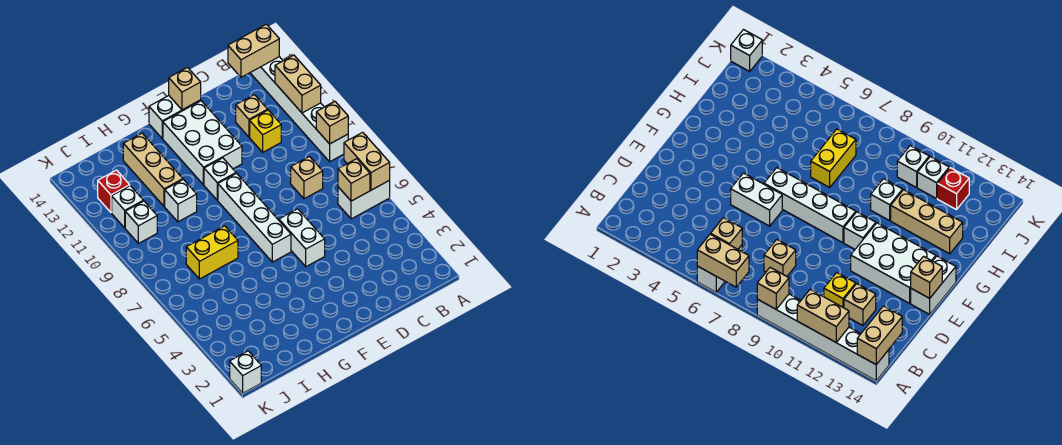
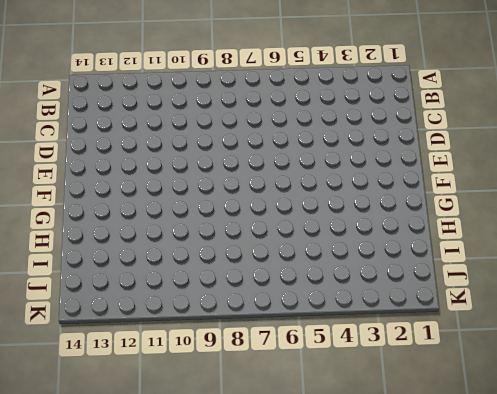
none -> white 1x2 brick [338,180,390,219]
none -> white 1x6 brick [250,57,348,162]
none -> tan 1x1 brick [291,157,323,199]

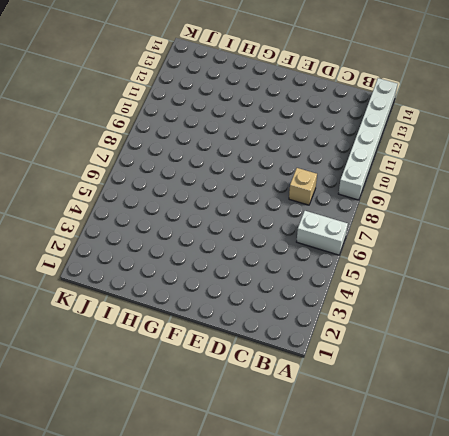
none -> yellow 1x1 brick [250,110,281,152]
none -> tan 1x1 brick [236,95,268,137]
none -> white 1x2 brick [279,209,325,267]

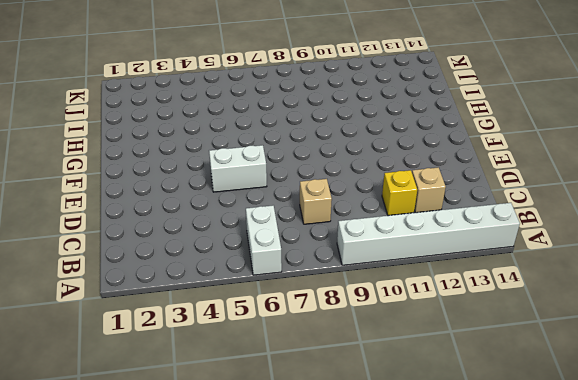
none -> white 2x3 brick [163,101,242,185]
none -> white 1x2 brick [149,96,201,138]
none -> white 1x4 brick [218,173,291,262]

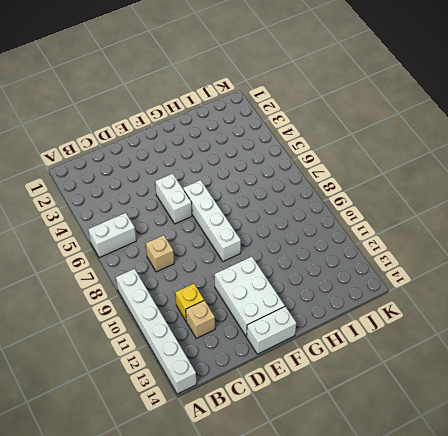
none -> white 1x1 brick [204,158,236,200]
none -> yellow 1x2 brick [186,226,238,279]
none -> white 1x1 brick [165,180,197,222]

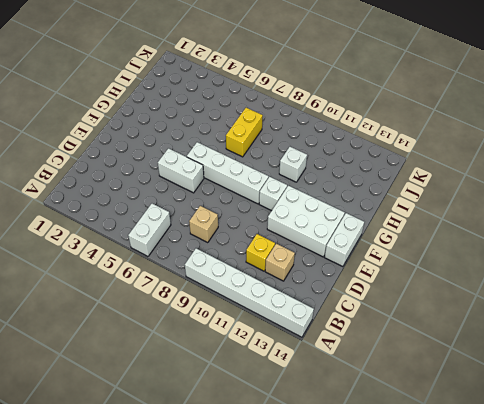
none -> tan 1x3 brick [123,133,183,206]
none -> white 1x1 brick [125,201,157,243]
none -> white 1x1 brick [112,186,143,228]

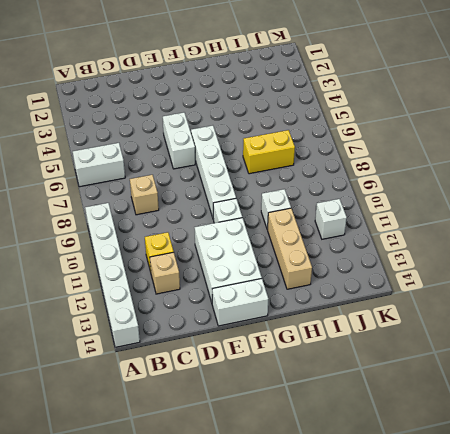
none -> white 1x1 brick [125,201,157,243]
none -> red 1x1 brick [98,170,130,212]
none -> white 1x1 brick [230,351,261,393]

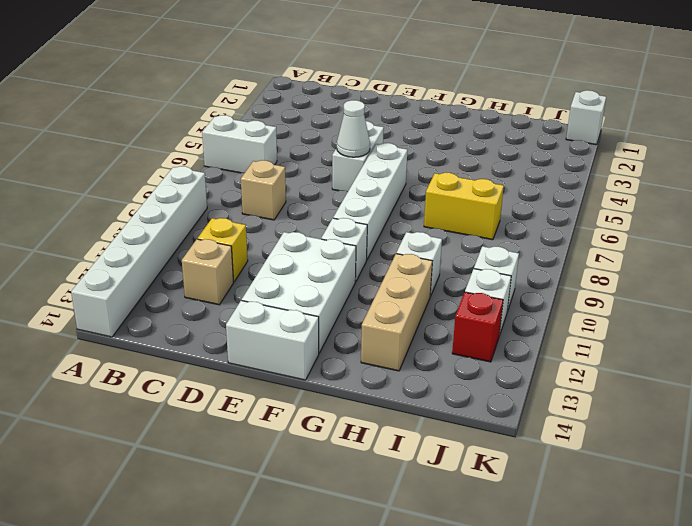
white 1x1 cone [337,100,370,157] -> none
none -> tan 1x2 brick [344,132,390,190]
none -> tan 1x1 brick [316,102,348,144]
none -> tan 1x2 brick [275,55,321,113]

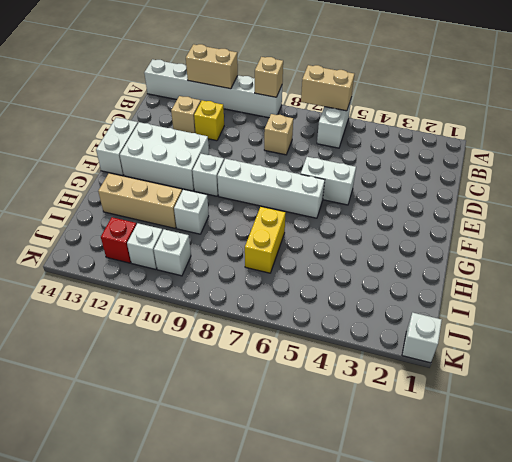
none -> tan 1x2 brick [228,24,279,77]
none -> tan 1x1 brick [338,159,370,201]
none -> tan 1x1 brick [169,67,201,110]

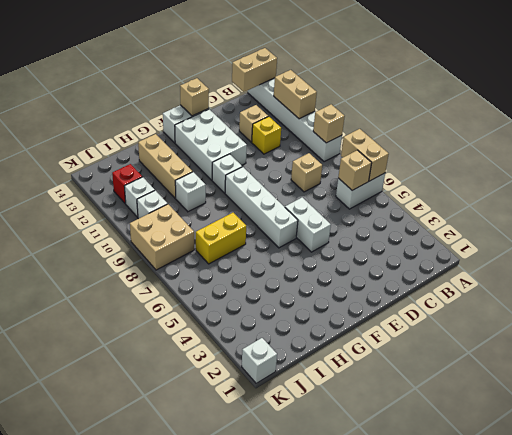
tan 2x2 brick [130,204,194,270] -> none

